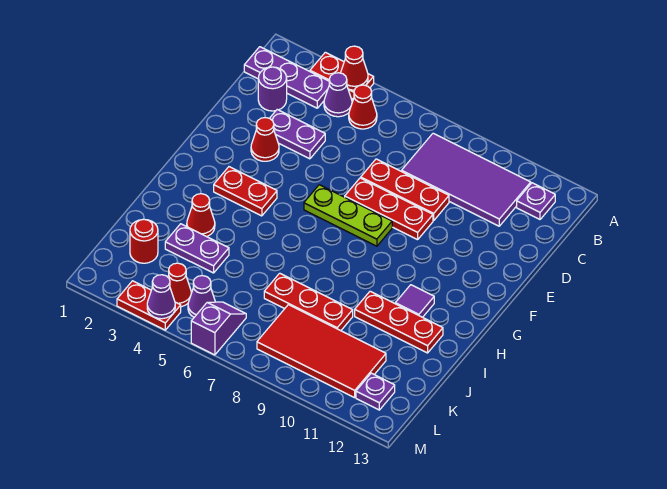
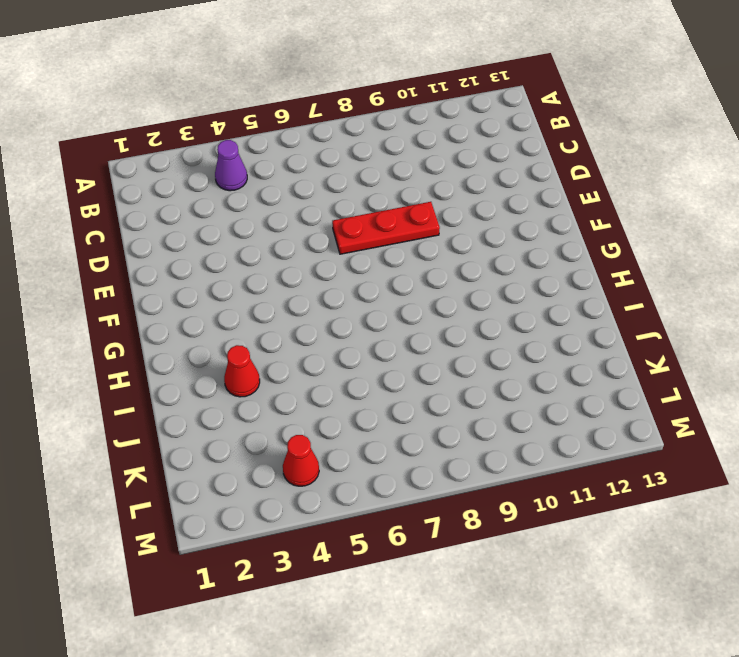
none -> red 1x2 plate [310,52,374,99]
none -> purple 1x3 plate [244,47,330,108]
none -> red 1x1 cone [349,85,377,129]

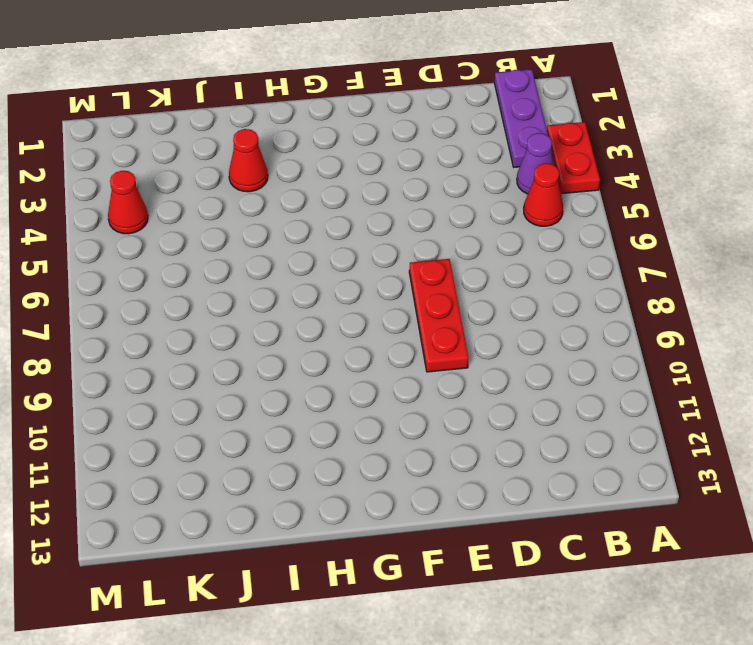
none -> purple 2x4 tile [402,133,531,226]
none -> purple 1x1 plate [517,183,555,219]
none -> purple 1x1 round brick [258,67,287,111]

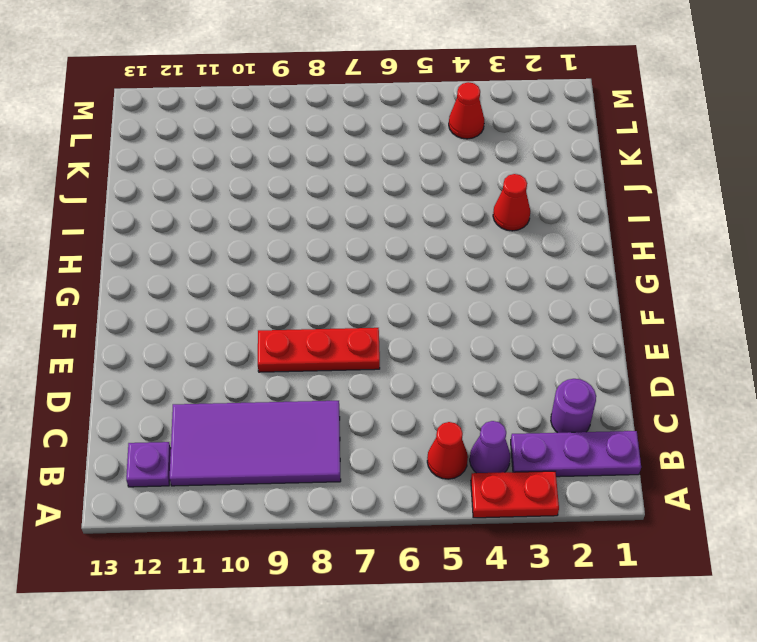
none -> purple 1x2 plate [270,110,325,159]
none -> red 1x3 plate [361,159,449,220]
none -> red 1x1 cone [251,118,279,161]

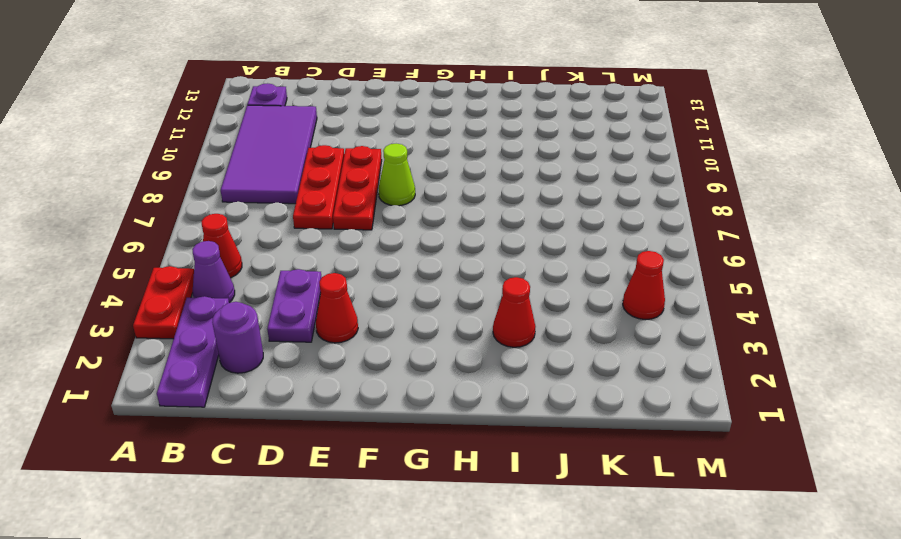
lime 1x1 cone [378,144,415,206] -> lime 1x3 plate [304,185,392,246]
none -> red 1x2 plate [214,167,277,216]
none -> purple 1x1 tile [395,285,434,317]
none -> red 1x3 plate [355,291,443,353]

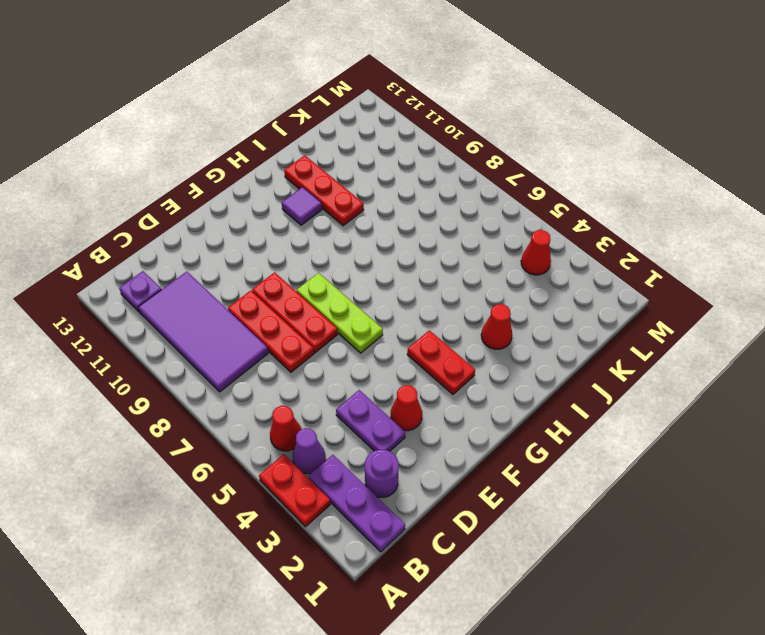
none -> purple 1x2 plate [165,224,229,273]
none -> red 1x3 plate [264,273,353,331]
none -> red 1x1 round brick [130,219,158,263]

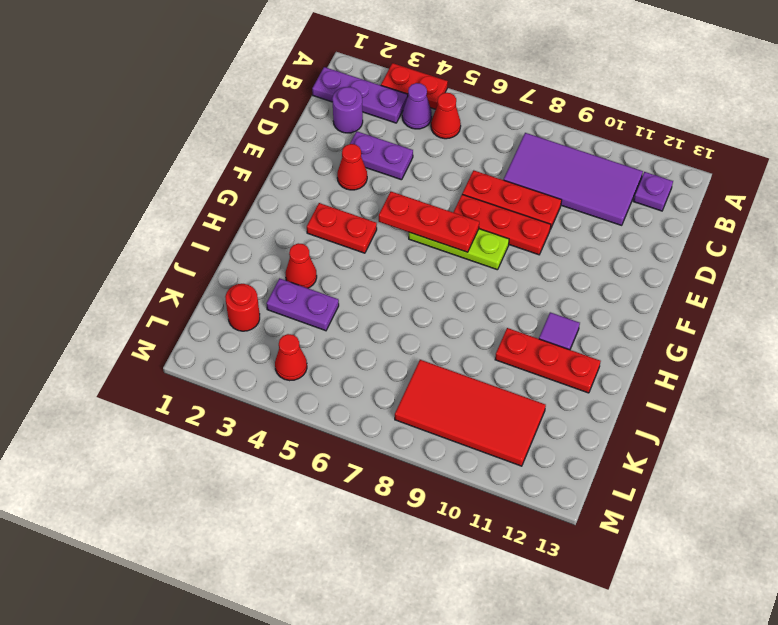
red 1x3 plate [379,192,479,252] -> red 1x3 plate moved to [264,273,353,331]
none -> purple 1x1 cone [188,276,215,317]
none -> purple 1x2 slope [191,302,246,355]
none -> purple 1x1 plate [356,373,395,410]

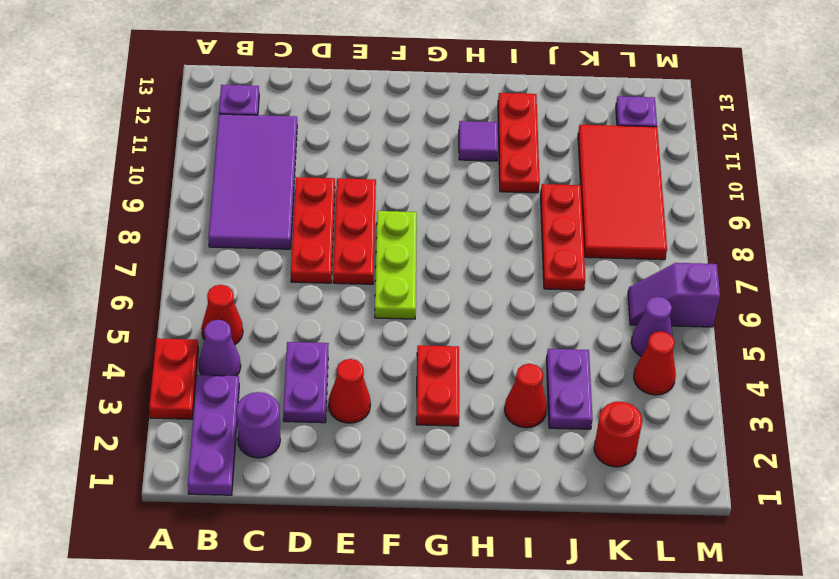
none -> red 1x2 plate [117,281,181,330]
none -> red 1x1 cone [341,46,368,90]
none -> purple 1x1 cone [147,275,175,319]

